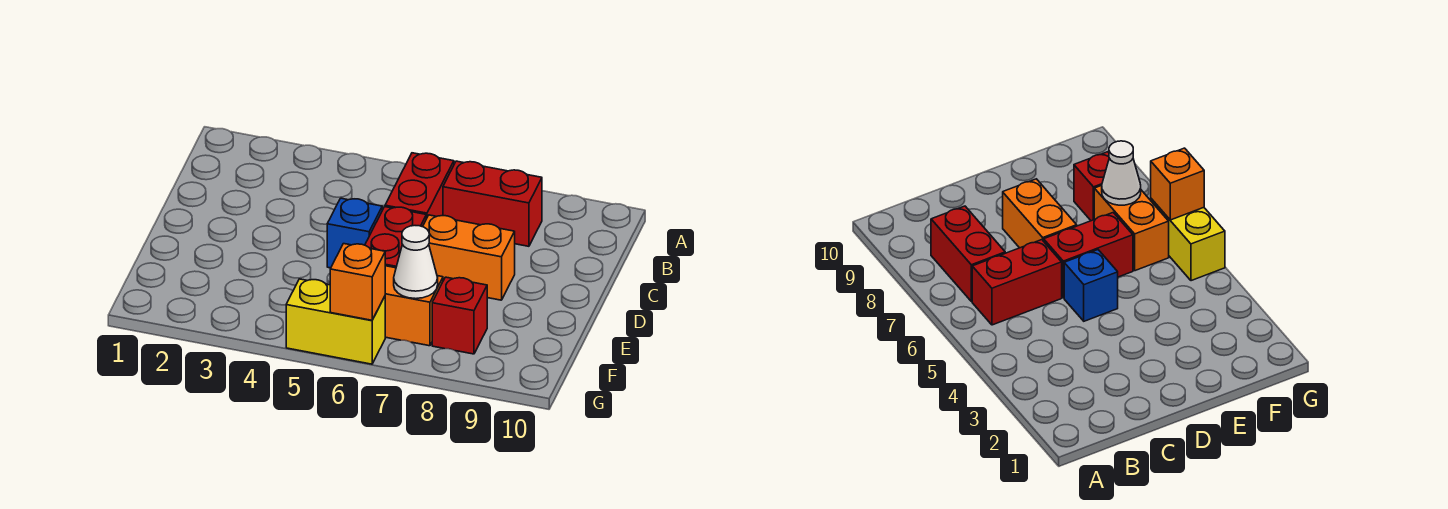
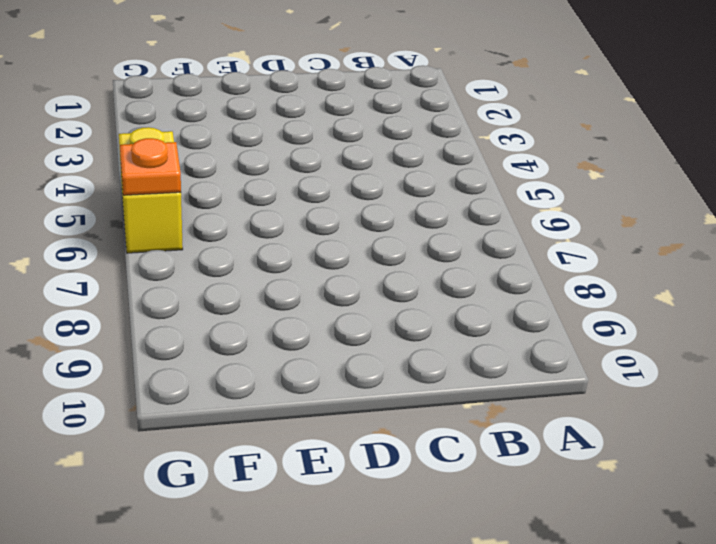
orange 1x1 plate [120,138,181,195] -> orange 1x1 brick [330,244,385,320]
none -> red 1x2 brick [385,153,454,219]
none -> red 1x2 brick [443,161,542,246]

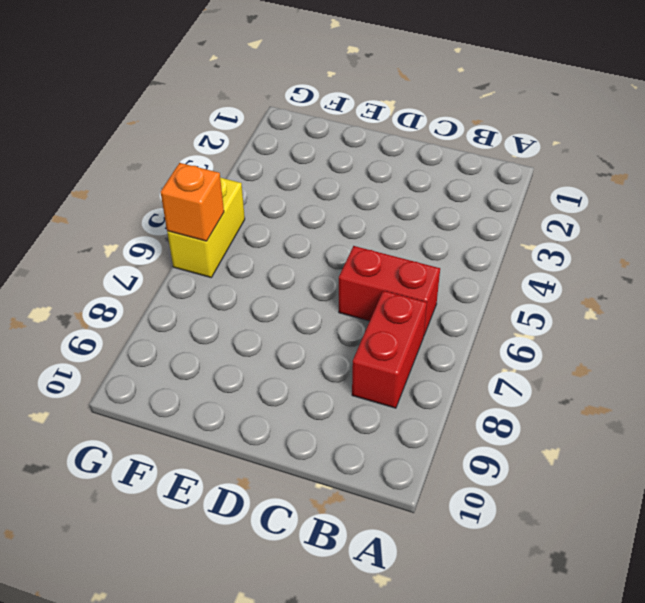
none -> blue 1x1 brick [327,198,382,268]
none -> red 1x2 brick [365,207,426,268]

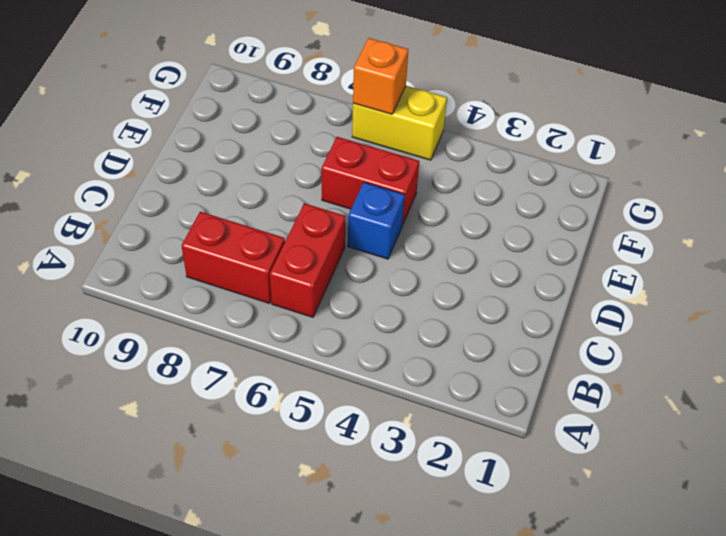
red 1x2 brick [322,137,419,225] -> red 1x2 brick turned to [365,207,426,268]
none -> orange 1x2 brick [423,215,515,300]
none -> orange 1x2 brick [385,266,443,346]

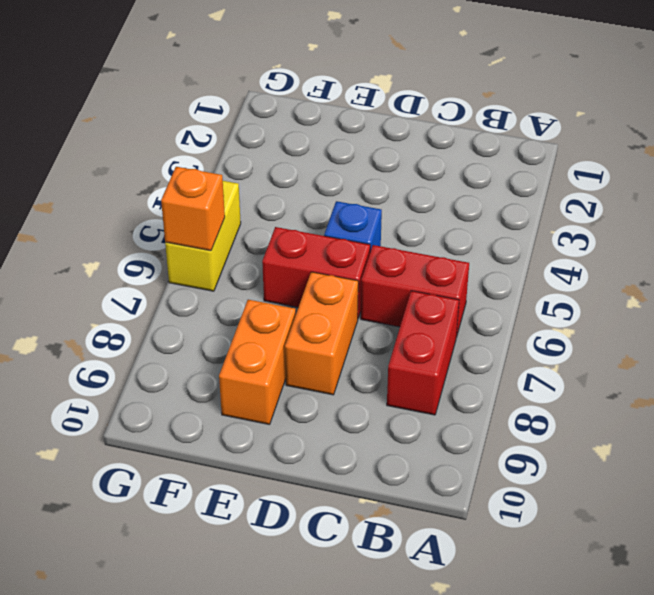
orange 1x2 brick [219,300,296,425] -> orange 1x2 brick moved to [385,266,443,346]
none -> red 1x1 brick [432,277,487,354]
none -> white 1x1 cone [394,226,438,299]

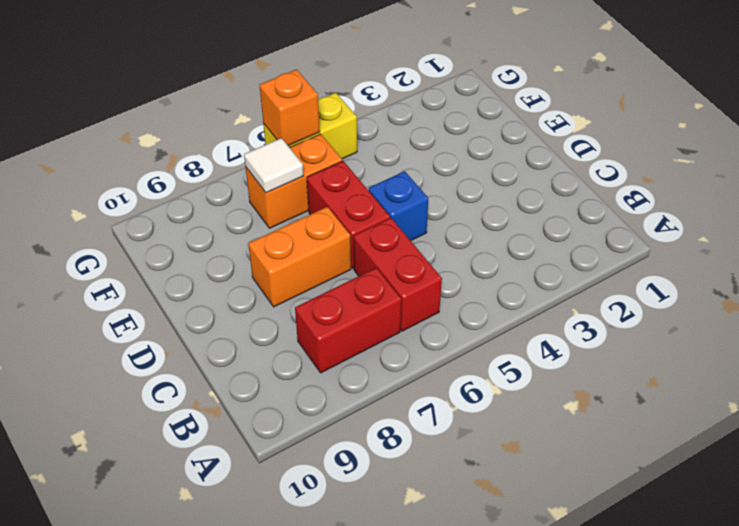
white 1x1 tile [244,138,303,193] -> white 1x1 cone [394,226,438,299]
none -> red 1x1 brick [432,277,487,354]

